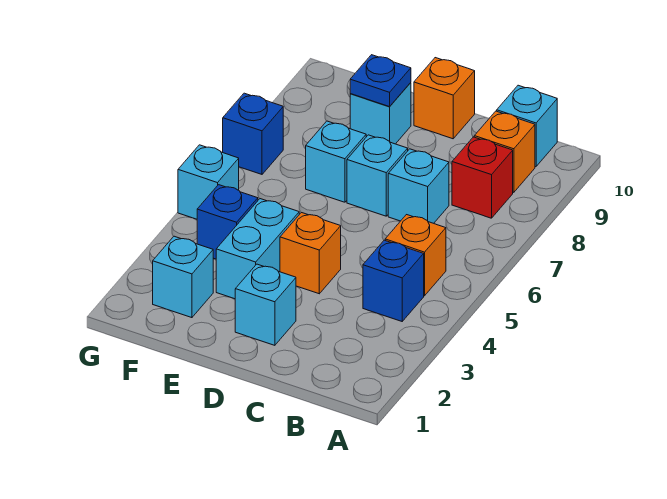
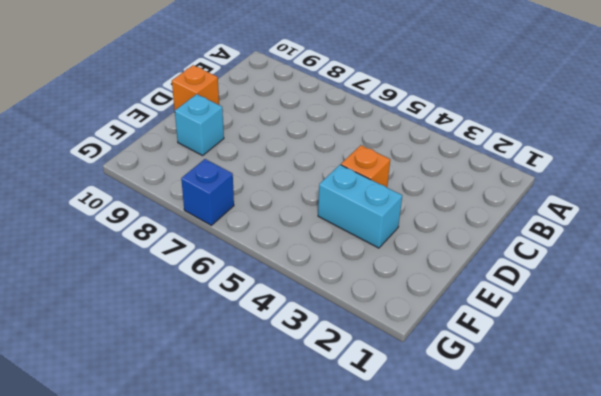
none -> blue 1x1 brick [363,240,424,321]
none -> orange 1x1 brick [385,215,446,296]
none -> red 1x1 brick [452,137,513,218]

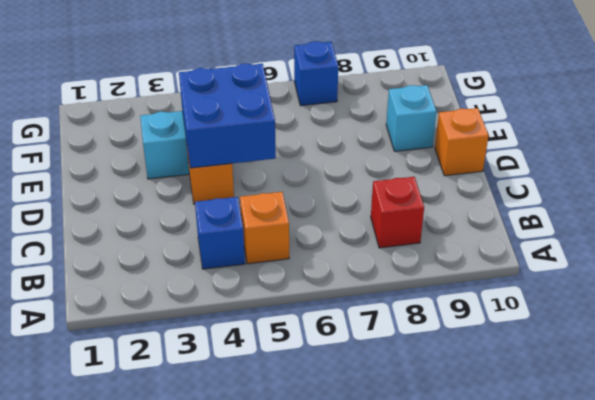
blue 2x2 brick [179,64,276,168] -> none
none -> orange 1x1 brick [474,111,535,192]
none -> cyan 1x1 brick [497,85,557,167]
none -> cyan 1x1 brick [388,149,449,223]

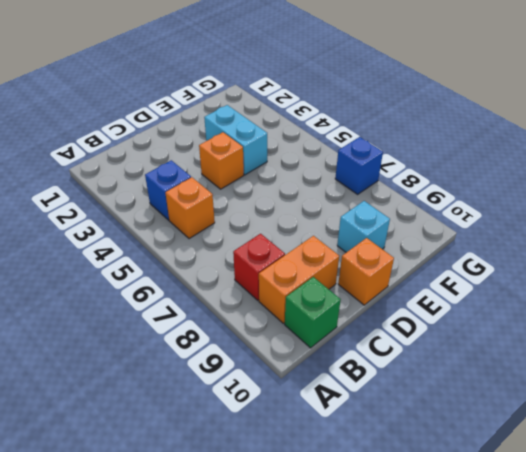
orange 1x2 brick [259,236,339,323] -> orange 1x1 brick [474,111,535,192]
green 1x1 brick [285,277,341,348] -> cyan 1x1 brick [497,85,557,167]
none -> cyan 1x1 brick [388,149,449,223]
none -> cyan 1x1 brick [235,264,296,345]
none -> cyan 1x1 brick [347,135,408,216]

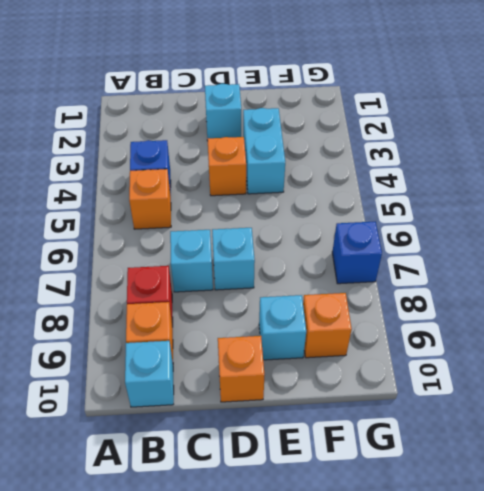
orange 1x1 brick [303,293,352,358] -> none
none -> cyan 1x1 brick [306,121,366,202]
none -> cyan 1x1 brick [153,236,213,318]
none -> blue 1x1 brick [197,185,258,259]

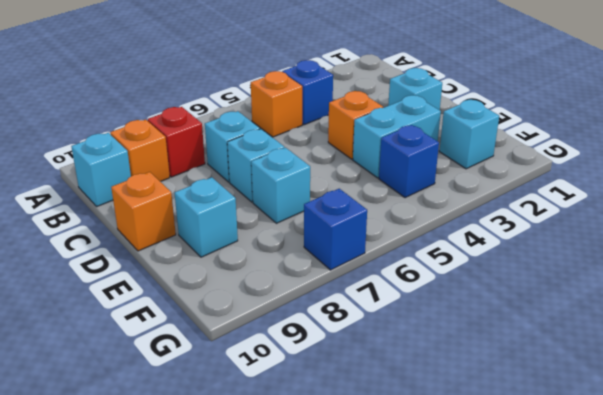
none -> cyan 1x1 brick [178,145,239,219]
none -> blue 1x1 plate [350,55,411,107]

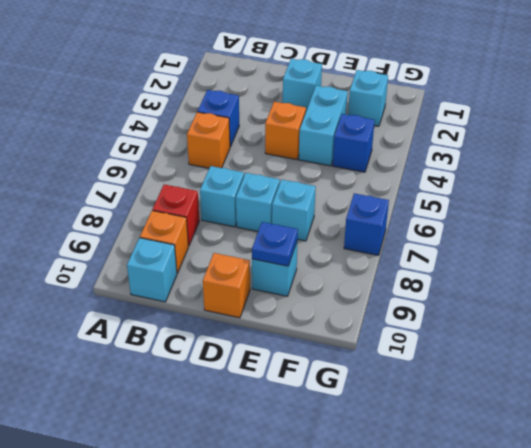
none -> cyan 1x1 brick [178,145,239,219]

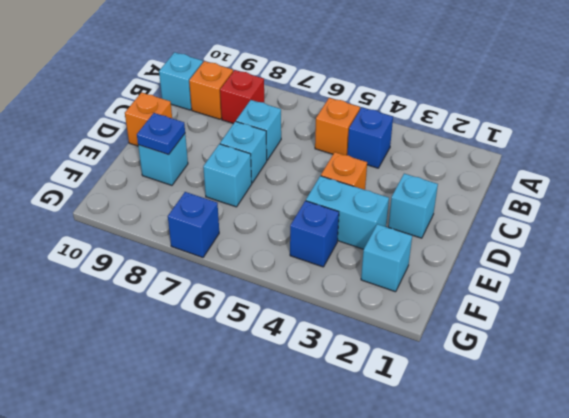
none -> cyan 1x1 brick [178,145,239,219]

